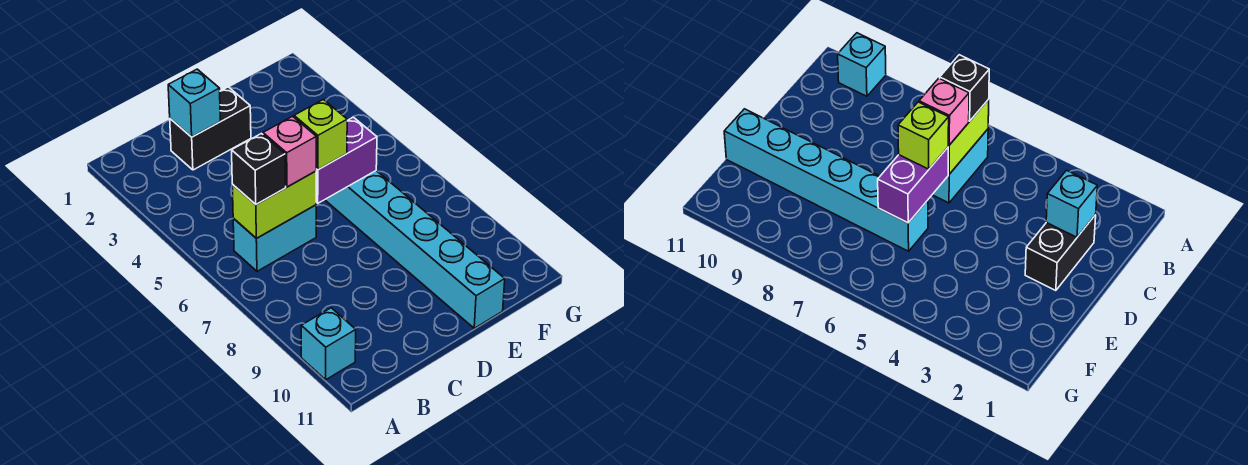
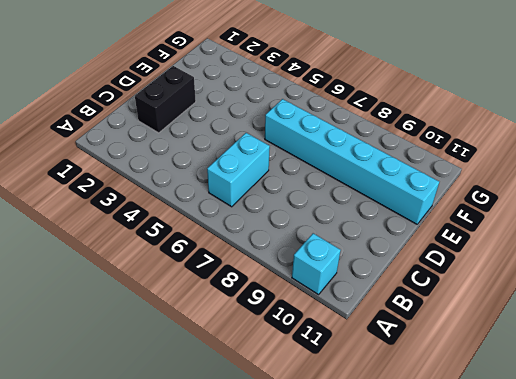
none -> lime 1x2 brick [232,171,316,238]
none -> cyan 1x1 brick [168,69,220,137]

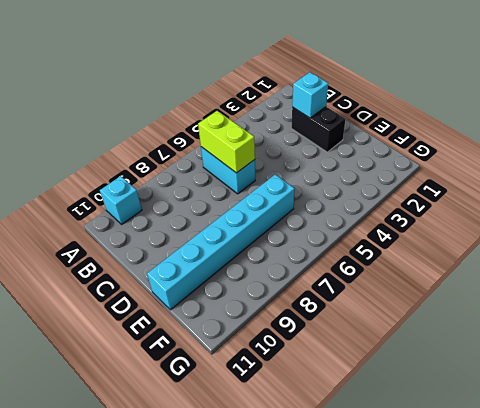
none -> purple 1x2 brick [316,117,377,203]
none -> black 1x1 brick [232,134,286,204]

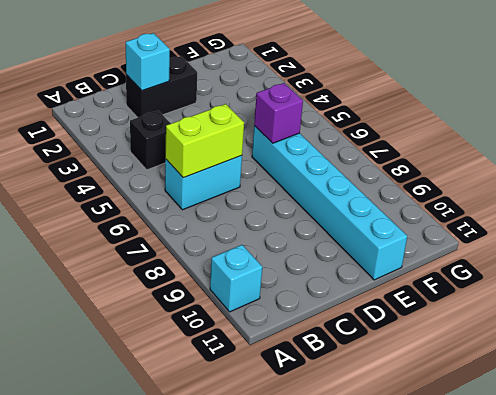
black 1x1 brick [130,111,171,170] -> black 1x1 brick moved to [232,134,286,204]
purple 1x1 brick [254,83,303,143] -> purple 1x2 brick [316,117,377,203]
none -> pink 1x1 brick [263,116,316,187]
none -> lime 1x1 brick [294,99,347,170]

